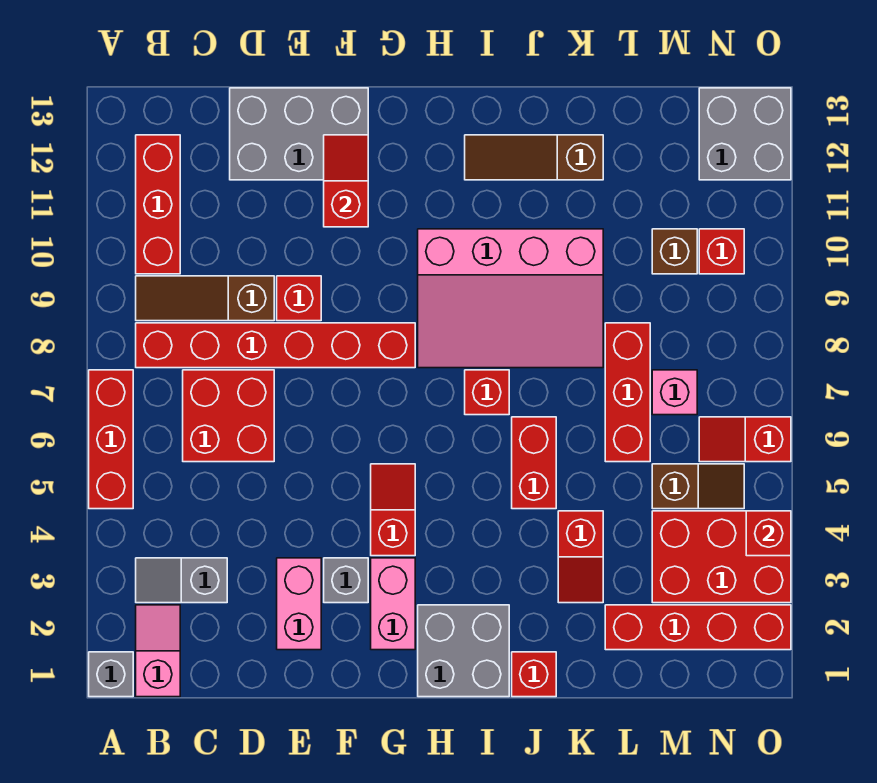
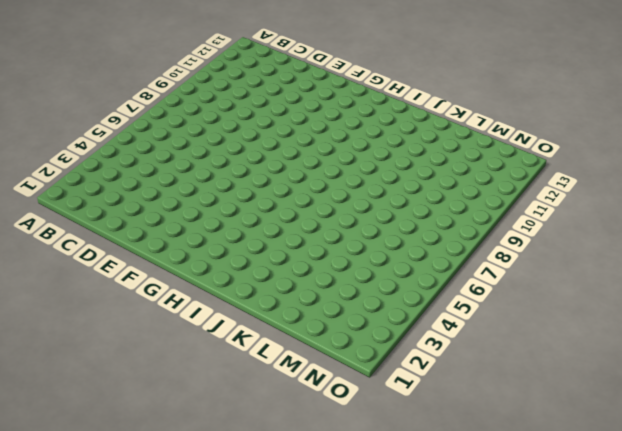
none -> grey 1x1 brick [89,652,133,697]
none -> red 1x3 brick [89,370,133,509]
none -> pink 1x2 slope [136,605,180,697]
none -> grey 1x2 slope [136,558,227,603]

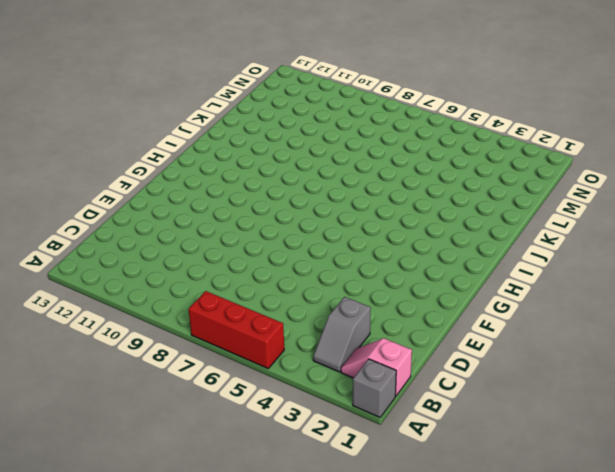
none -> red 1x6 brick [136,323,415,368]
none -> brown 1x3 slope [136,276,274,321]
none -> red 1x3 brick [136,135,180,274]
none -> red 2x2 brick [183,370,274,462]

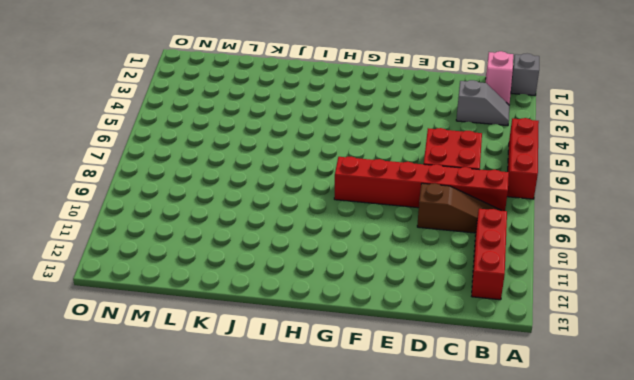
none -> grey 2x3 brick [230,88,368,180]
none -> pink 1x2 brick [277,558,321,650]
none -> red 1x1 brick [277,276,321,321]
none -> grey 1x1 brick [324,558,368,603]

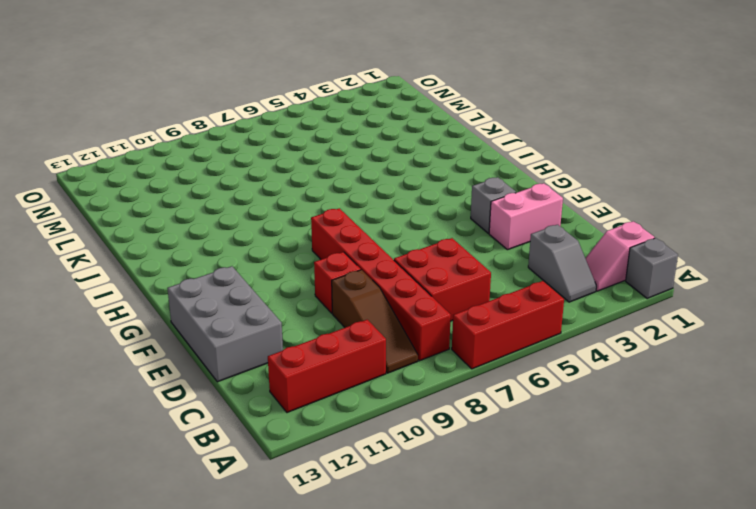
none -> pink 1x2 brick [371,558,415,650]
none -> red 1x2 slope [371,464,415,556]
none -> grey 2x2 brick [418,605,509,697]
none -> pink 3x4 slope [418,229,603,368]

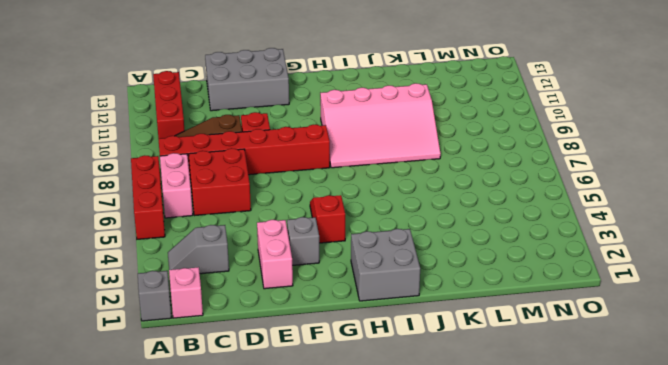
pink 1x2 brick [160,153,193,218] -> pink 1x2 brick moved to [371,558,415,650]
none -> red 1x1 brick [465,370,509,415]
none -> brown 1x3 slope [465,135,603,180]
none -> red 1x1 brick [512,652,556,697]
none -> red 1x2 brick [512,417,556,509]

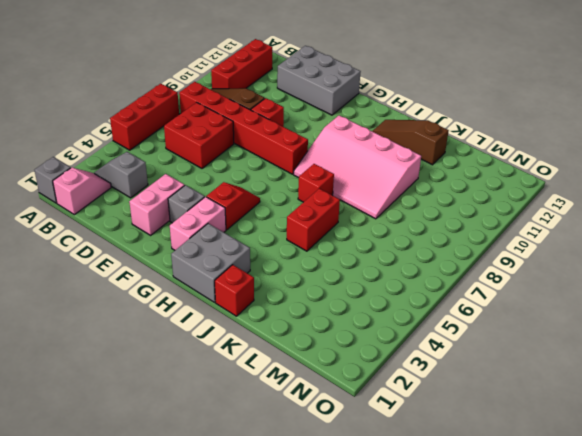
none -> red 1x2 slope [558,511,603,603]
none -> red 1x4 brick [605,605,791,650]
none -> red 1x3 brick [605,323,650,462]
none -> red 2x3 brick [652,511,791,603]

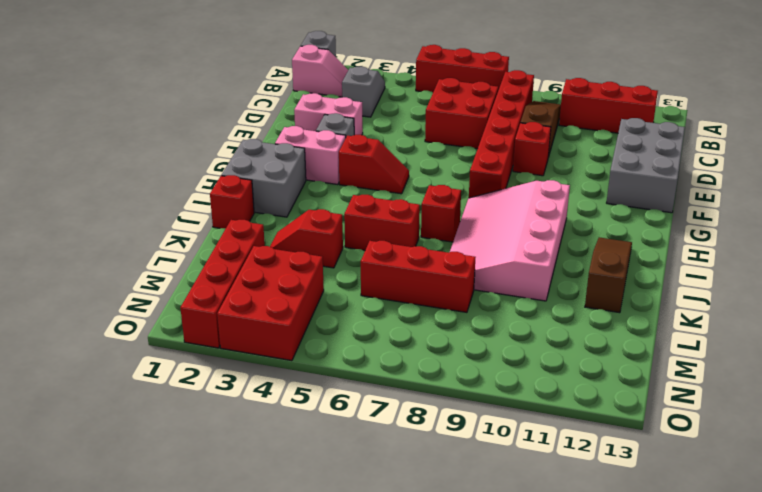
none -> brown 1x2 slope [652,464,744,509]
none -> pink 1x1 brick [652,370,697,415]
none -> brown 1x1 brick [652,229,697,274]
none -> red 1x2 slope [699,417,791,462]

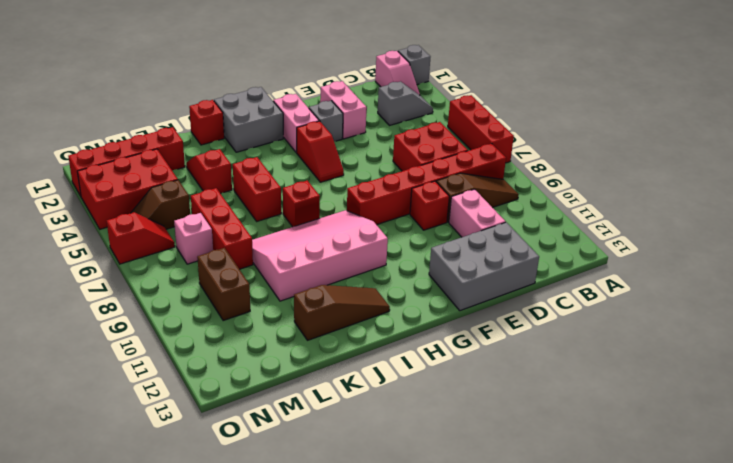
pink 1x2 brick [449,189,505,237] -> none
brown 1x2 brick [197,248,250,321] -> brown 1x1 brick [652,229,697,274]
none -> red 1x3 brick [136,135,180,274]
none -> red 1x1 brick [699,229,744,274]
none -> grey 2x2 brick [699,88,791,180]
none -> red 1x2 slope [324,135,368,227]

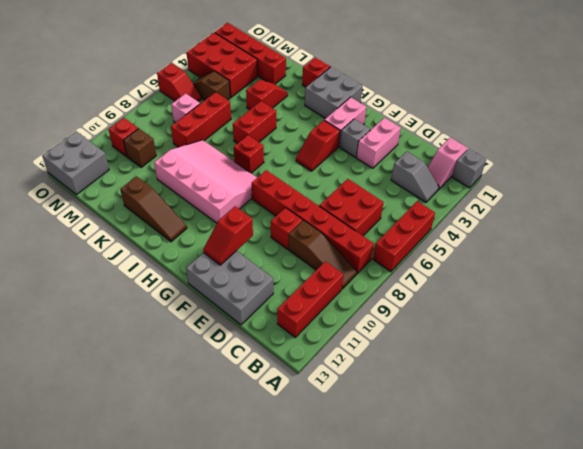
none -> red 1x1 brick [746,511,791,556]

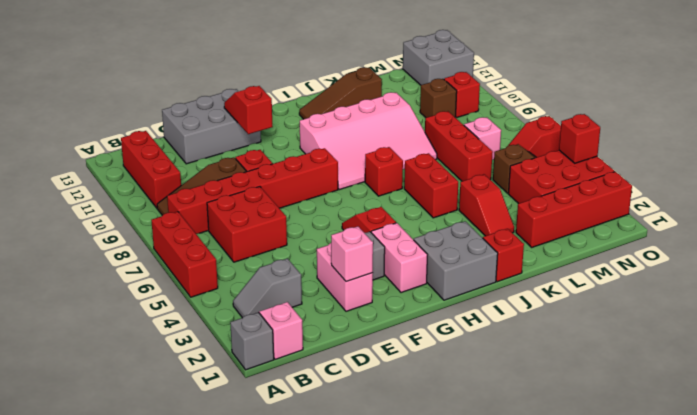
pink 1x1 brick [331,226,373,282] -> none

